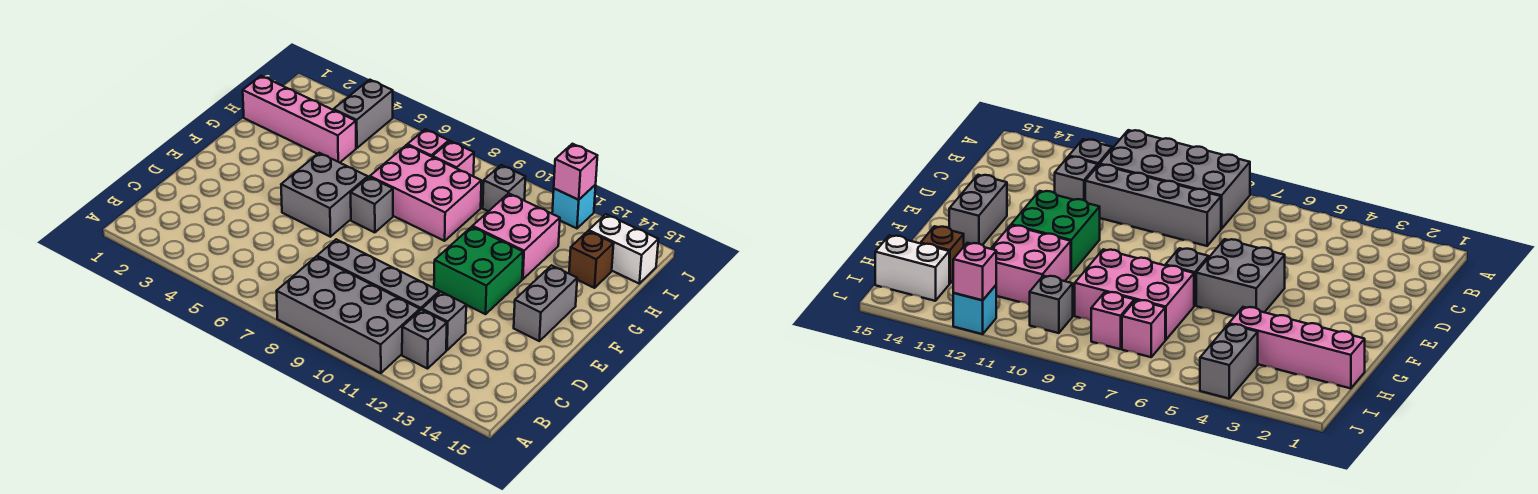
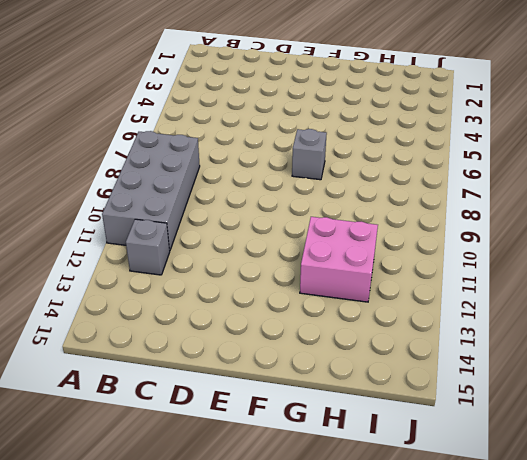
none -> grey 1x4 brick [317,239,439,310]
none -> grey 1x1 brick [422,292,466,350]
none -> grey 2x2 brick [281,153,368,237]

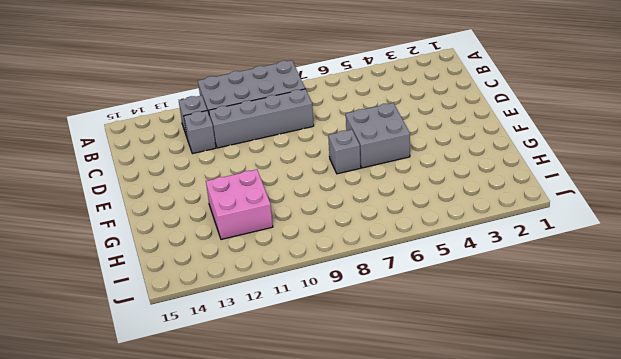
none -> green 2x2 brick [434,227,523,314]
none -> grey 1x2 brick [514,265,577,341]
none -> pink 2x3 brick [370,145,481,241]

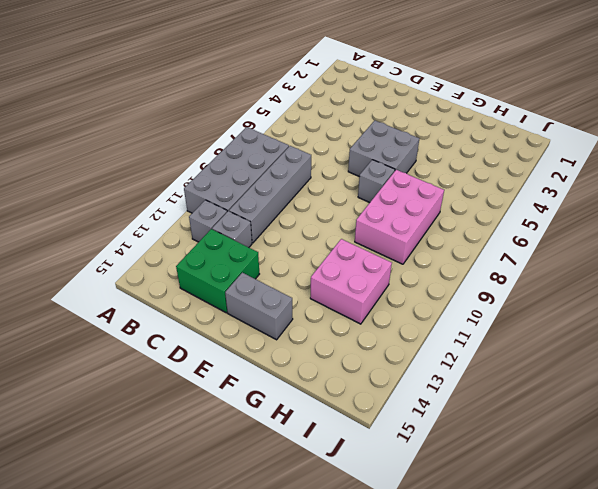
green 2x2 brick [176,229,259,313] -> green 2x2 brick moved to [434,227,523,314]
none -> pink 1x4 brick [243,76,356,163]
none -> brown 1x1 brick [569,231,614,288]
none -> grey 1x2 brick [334,80,393,148]

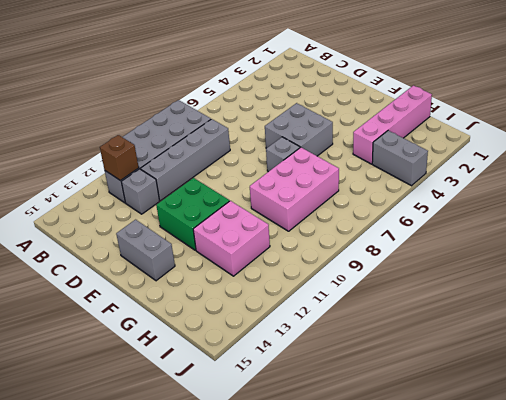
brown 1x1 brick [100,135,139,181] -> brown 1x1 brick moved to [569,231,614,288]
none -> pink 1x1 brick [407,129,449,157]
none -> pink 1x1 brick [433,141,474,176]
none -> grey 1x1 brick [483,165,526,211]

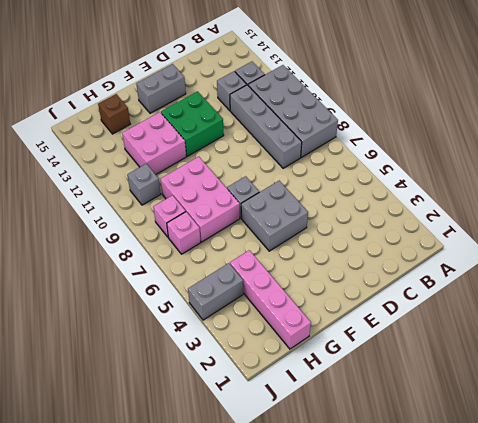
none -> white 1x2 brick [589,214,658,283]
none -> cyan 1x1 brick [552,185,596,228]
none -> pink 1x1 brick [554,144,597,200]

